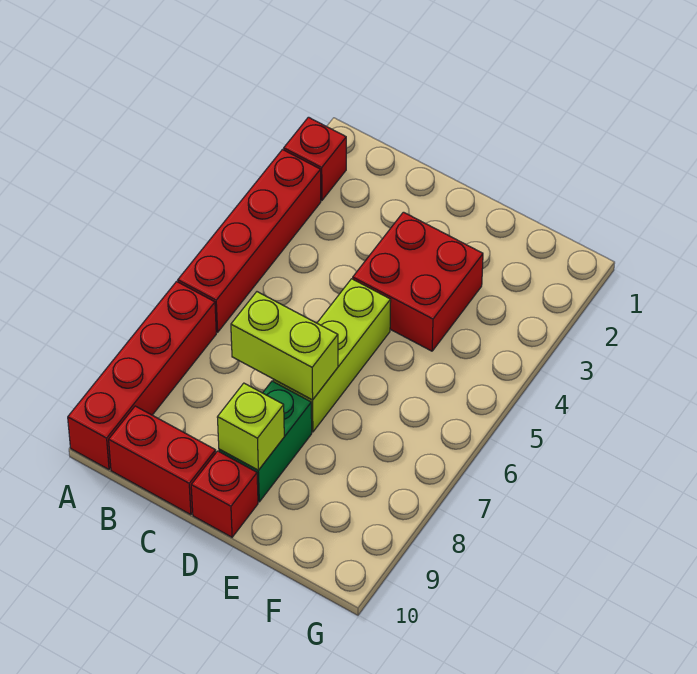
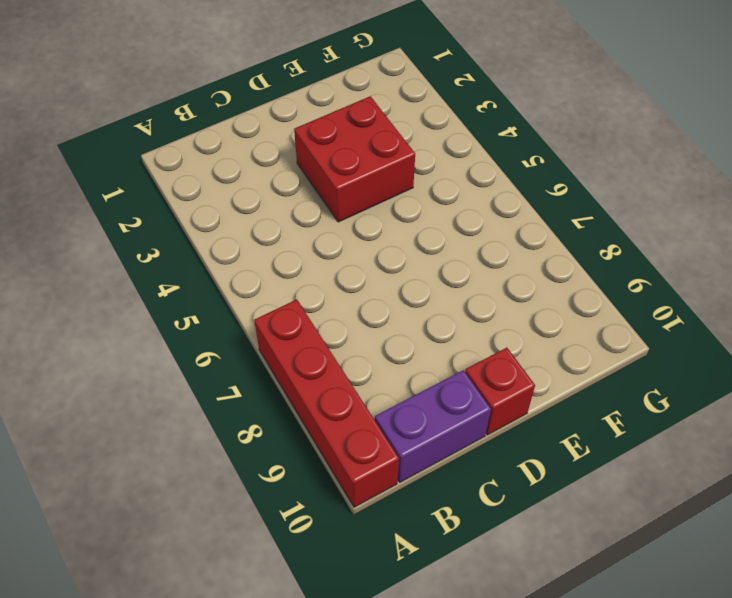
purple 1x2 brick [375,370,491,482] -> red 1x2 brick [109,406,216,515]
none -> red 1x1 brick [284,117,346,200]
none -> red 1x4 brick [178,150,321,332]

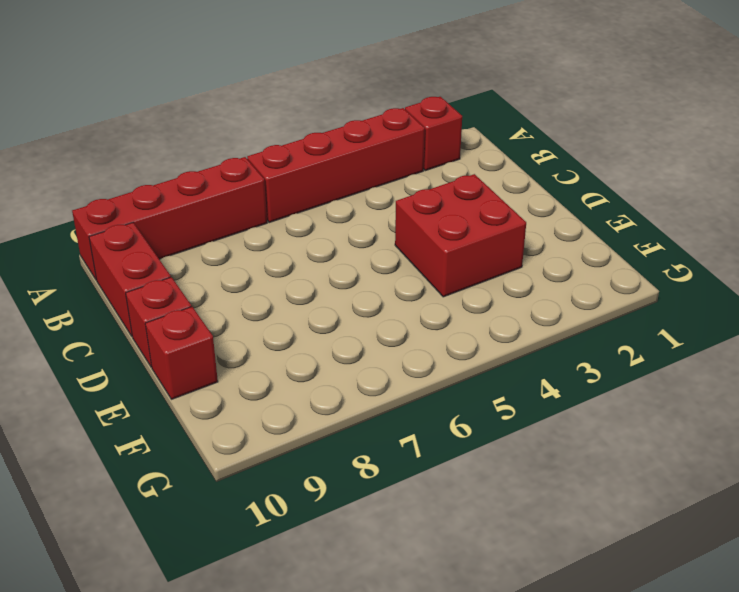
red 1x1 brick [145,307,218,399] -> none
none -> lime 1x3 brick [273,279,391,432]
none -> green 1x2 brick [219,381,312,502]

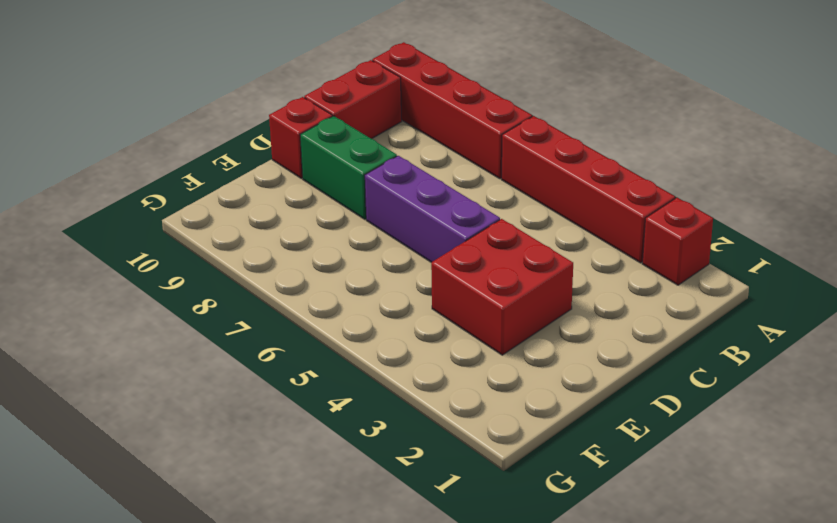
purple 1x3 brick [365,156,500,262] -> lime 1x3 brick [273,279,391,432]
none -> lime 1x2 brick [231,292,338,400]
none -> lime 1x1 brick [217,383,284,470]

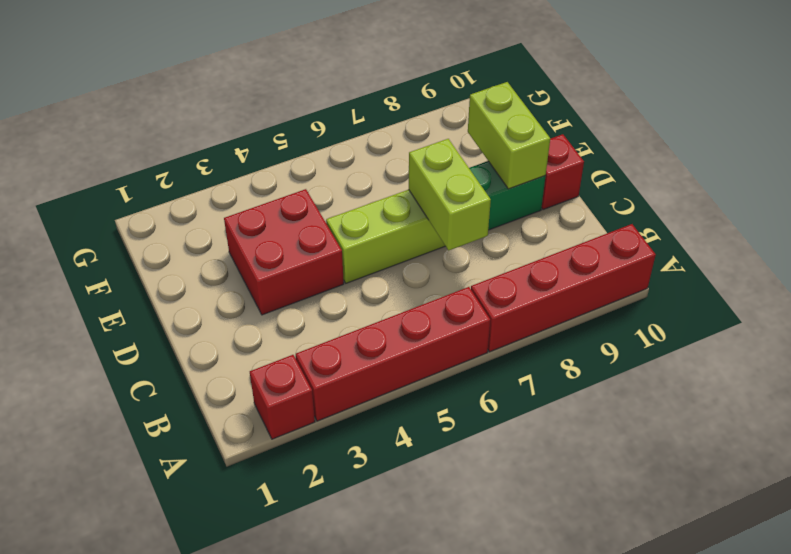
lime 1x2 brick [468,82,550,189] -> lime 1x1 brick [217,383,284,470]
none -> red 1x2 brick [109,406,216,515]

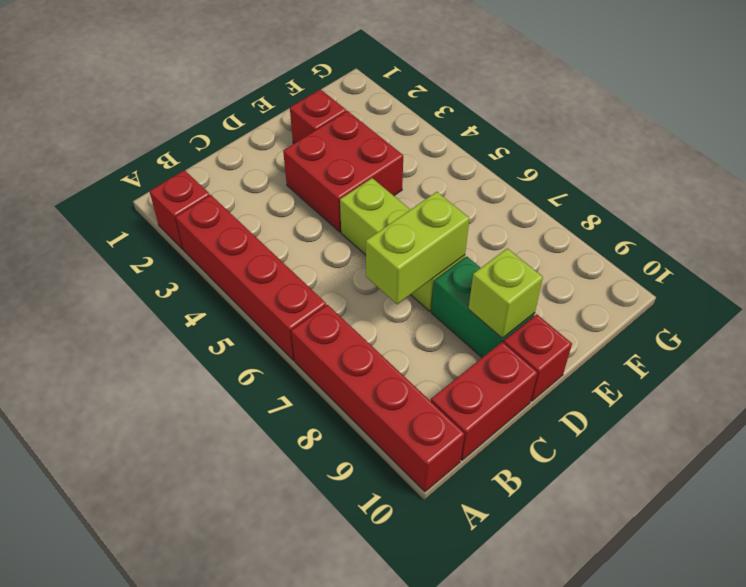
red 1x1 brick [290,89,346,144] -> none

